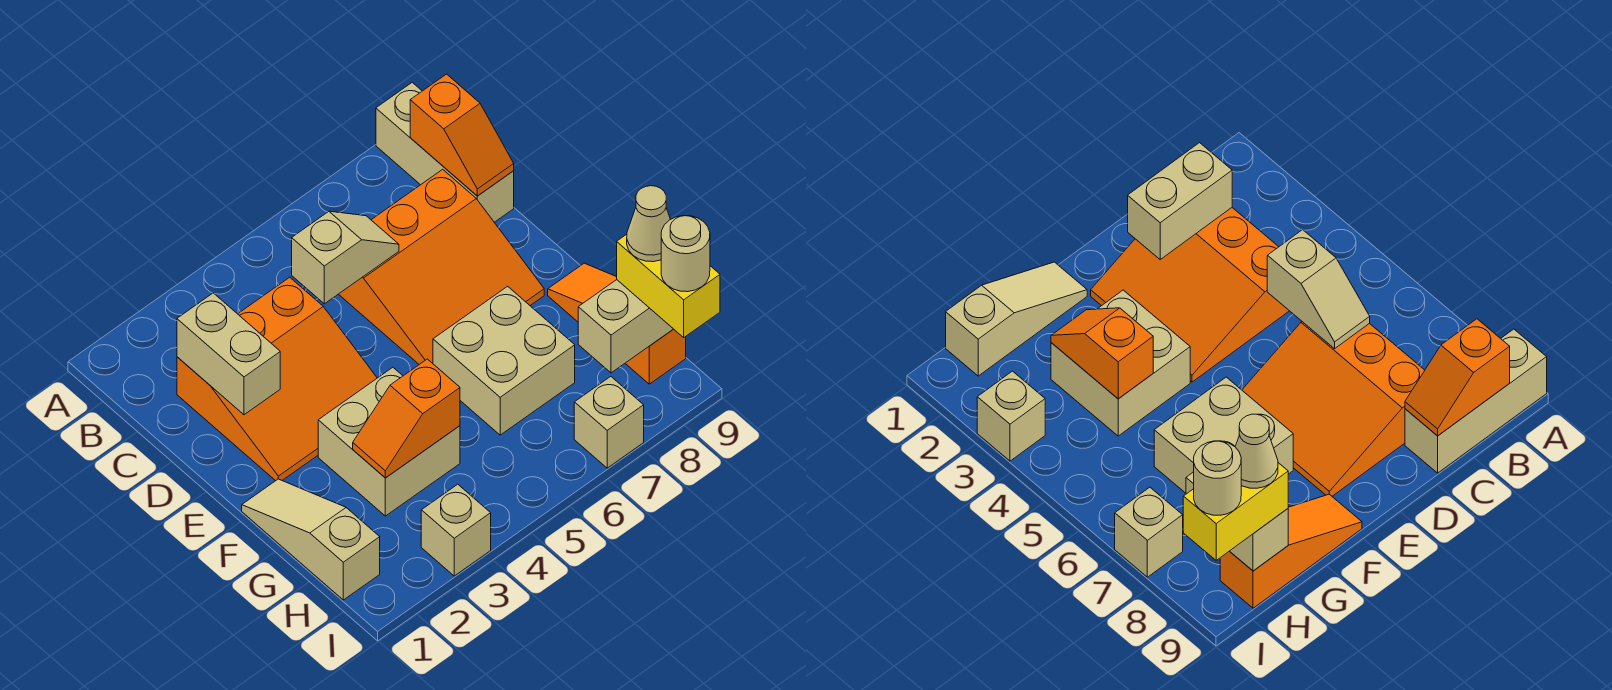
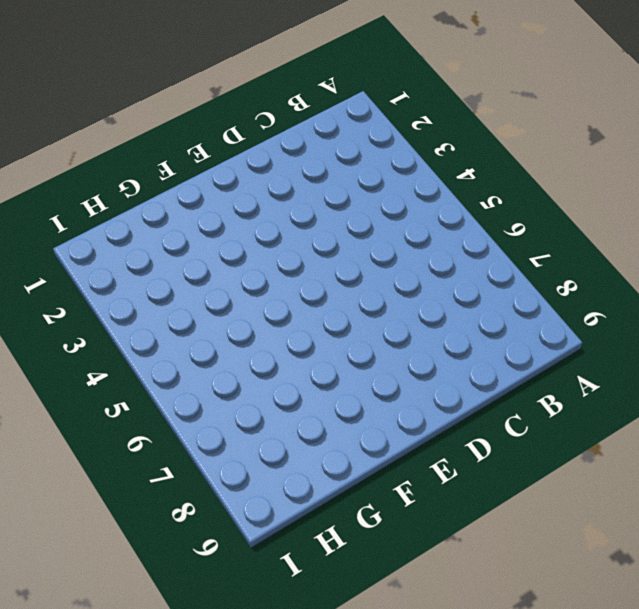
none -> tan 1x3 brick [376,82,514,222]
none -> orange 3x3 slope [177,277,377,481]
none -> orange 3x3 slope [339,169,544,364]

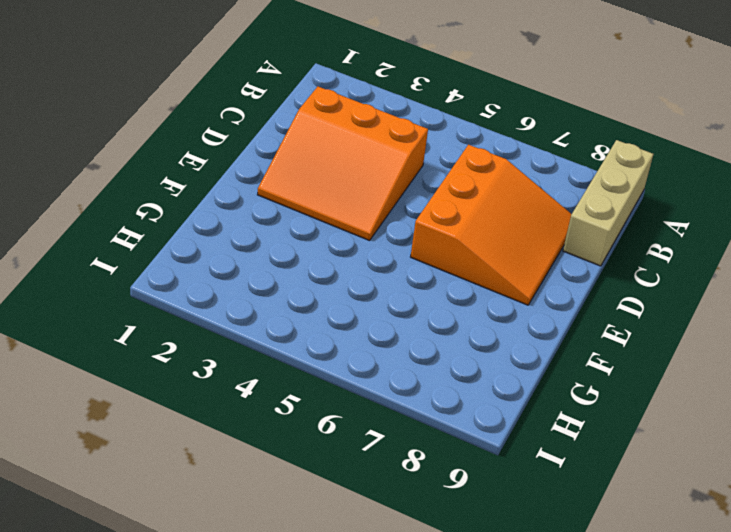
orange 3x3 slope [411,145,571,305] -> orange 3x3 slope turned to [339,169,544,364]
none -> tan 1x3 slope [242,479,380,600]
none -> tan 2x2 brick [318,367,460,516]
none -> tan 2x2 brick [433,286,575,435]

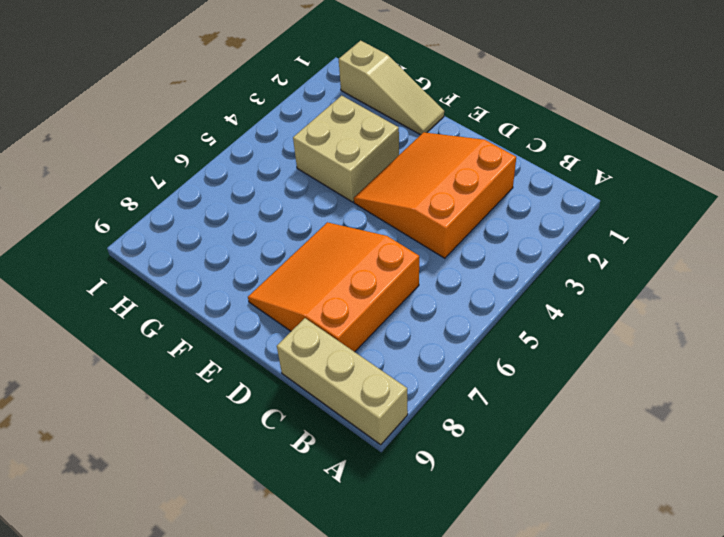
none -> tan 2x2 brick [433,286,575,435]
none -> orange 1x3 slope [548,263,686,384]
none -> tan 1x1 brick [421,484,491,576]

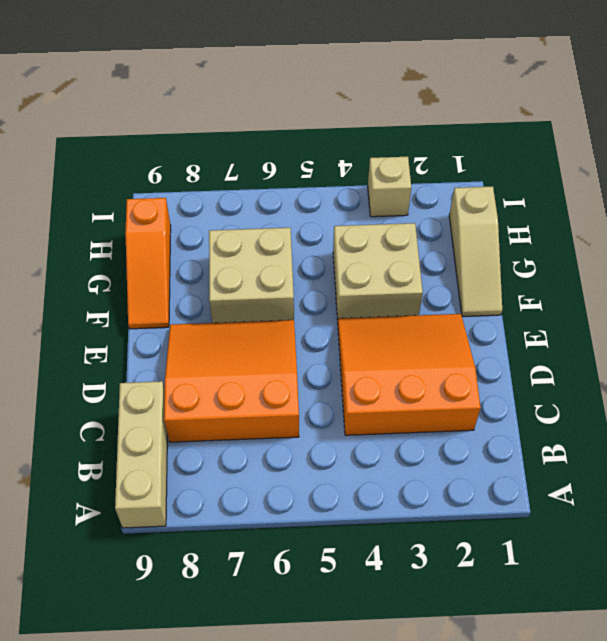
none -> tan 1x1 brick [574,377,644,468]
none -> orange 1x2 slope [410,74,514,196]
none -> tan 1x2 brick [177,293,280,415]

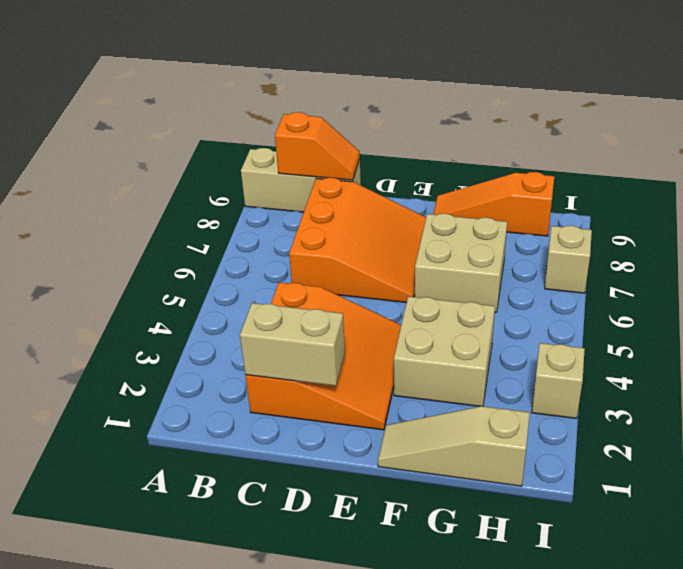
none -> tan 1x2 slope [292,211,399,304]
none -> orange 1x2 slope [353,359,460,478]
none -> tan 1x2 brick [578,280,673,373]

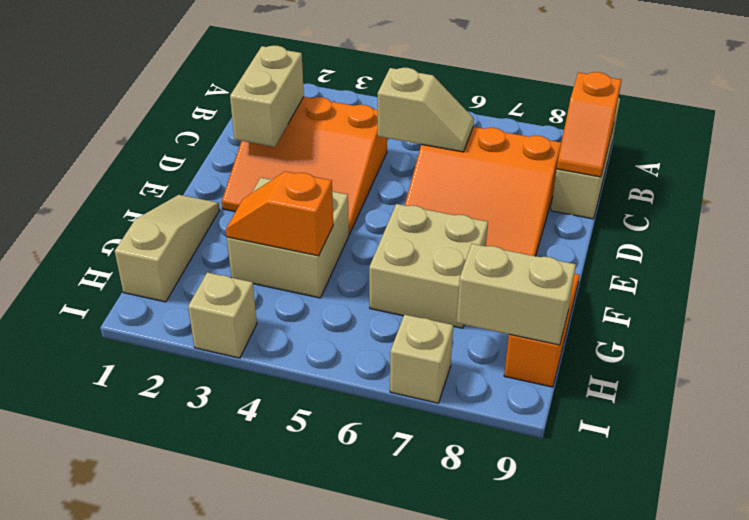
none -> yellow 1x2 brick [617,234,720,337]
none -> tan 1x1 cone [627,186,670,262]
none -> tan 1x1 round brick [661,215,710,292]

